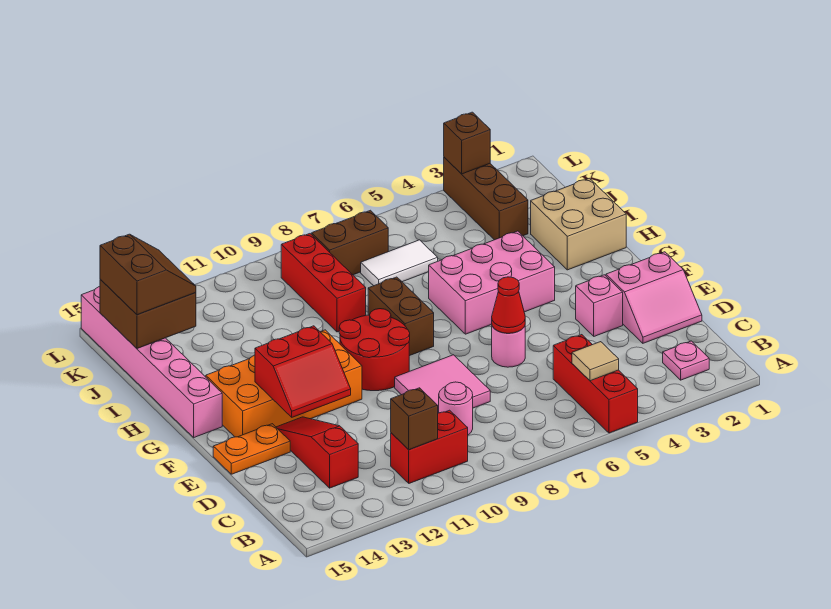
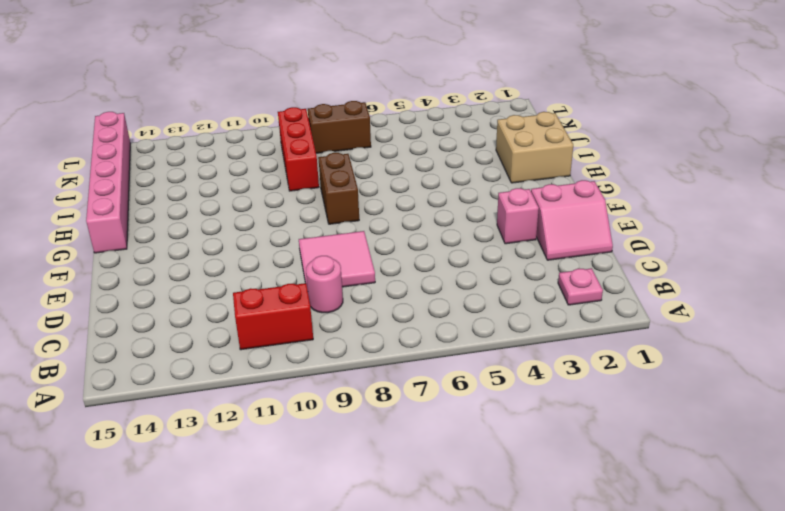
none -> red 1x3 brick [553,335,638,433]
none -> red 1x3 slope [276,417,358,488]
none -> pink 1x1 round brick [492,326,525,367]

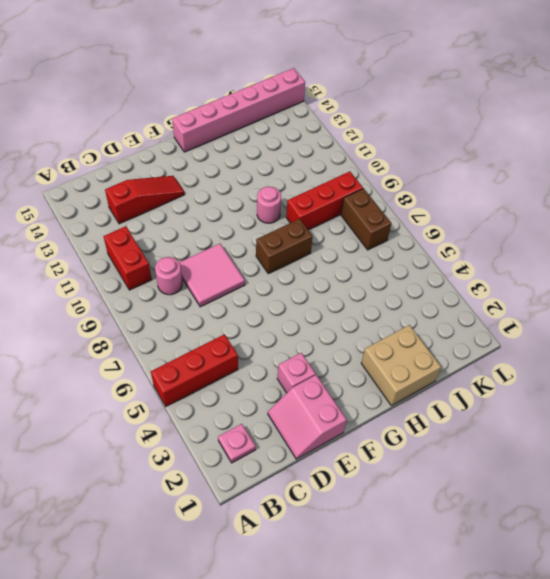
pink 1x1 round brick [257,187,281,223] -> pink 1x1 round brick moved to [492,326,525,367]
none -> orange 1x2 plate [213,424,290,474]
none -> red 2x2 round brick [339,309,410,391]
none -> orange 2x4 brick [206,330,362,437]

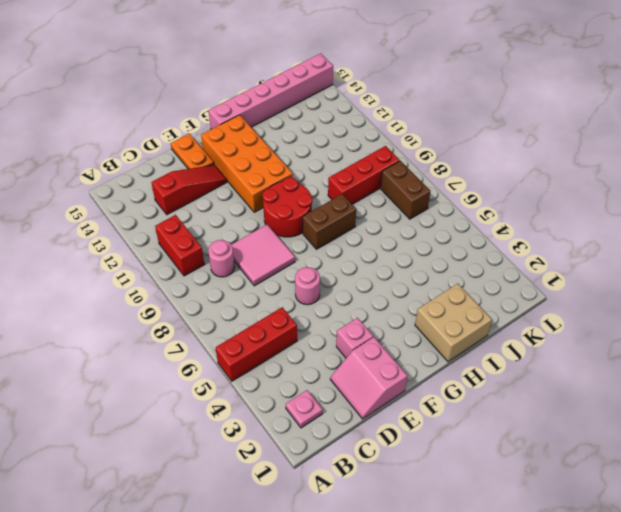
none -> pink 2x3 brick [429,231,555,334]
none -> brown 1x3 brick [444,157,528,240]
none -> white 1x2 tile [361,240,438,286]

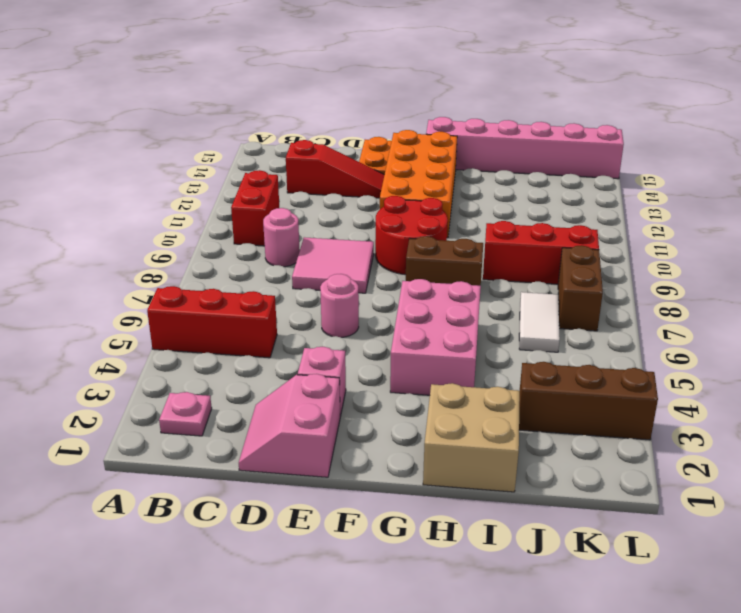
none -> tan 1x1 tile [572,342,619,381]
none -> brown 1x1 brick [391,388,438,450]
none -> red 1x1 cone [492,277,525,333]

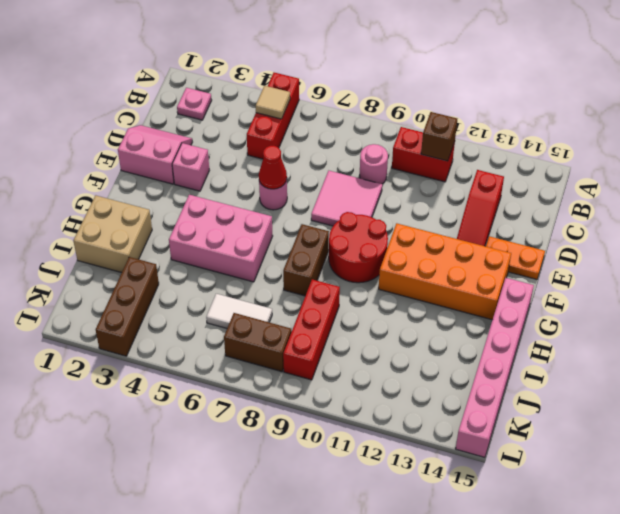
none -> red 2x2 slope [255,326,351,417]
none -> brown 2x2 brick [100,280,196,349]
none -> brown 1x1 brick [444,112,490,174]

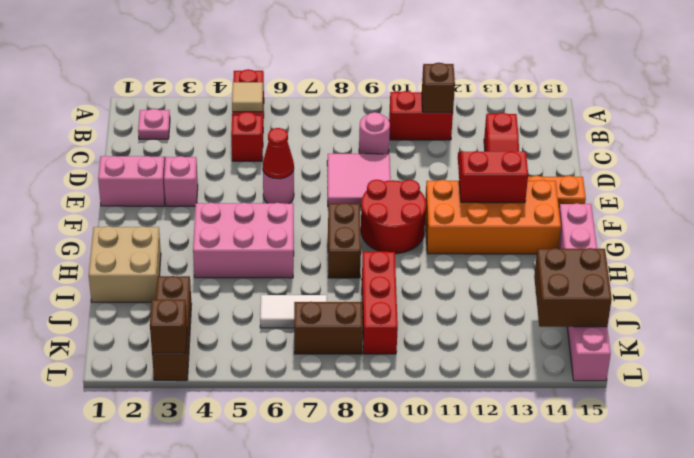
none -> brown 2x2 slope [100,234,196,315]

